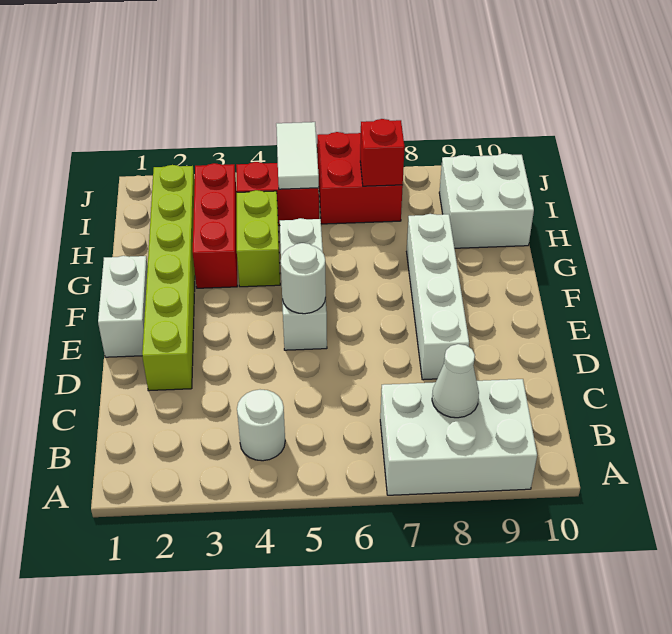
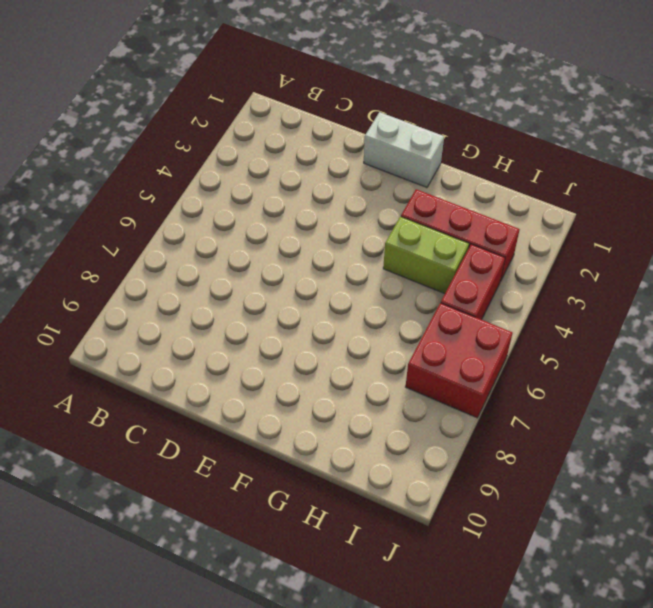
none -> white 2x3 brick [380,379,537,495]
none -> white 1x1 round brick [237,390,285,461]
none -> lime 1x6 brick [142,165,195,391]

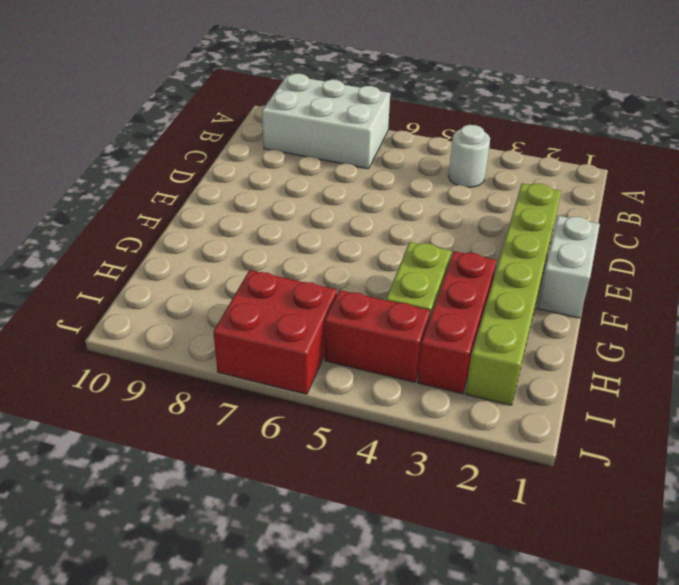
none -> white 1x4 brick [407,214,469,380]
none -> white 1x3 brick [280,218,327,350]
none -> white 2x2 brick [439,153,534,248]

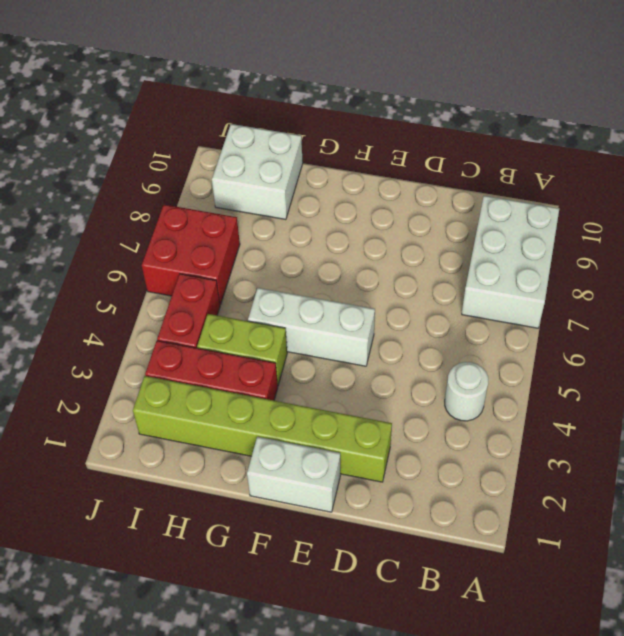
none -> white 1x4 brick [407,214,469,380]
none -> white 1x1 cone [432,344,479,418]
none -> white 1x1 round brick [281,243,326,314]

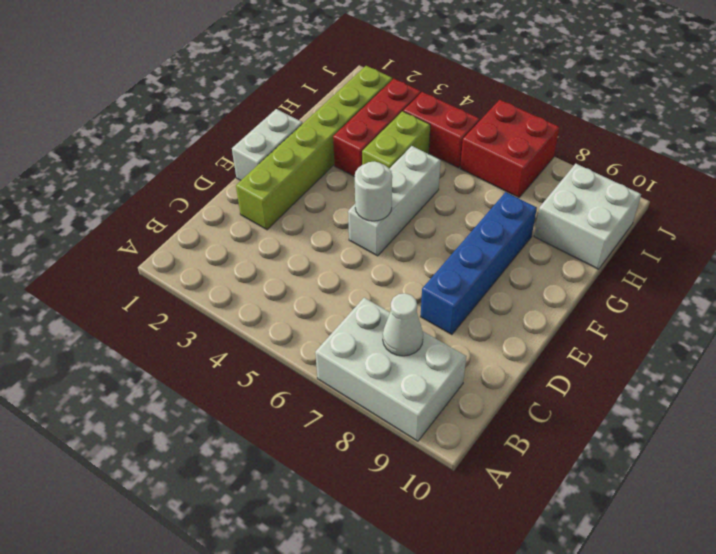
blue 1x4 brick [421,192,537,335] -> white 1x4 brick [407,214,469,380]
none -> white 1x1 round brick [237,390,285,461]
none -> white 1x2 tile [276,122,319,189]
none -> red 1x1 brick [360,119,405,186]

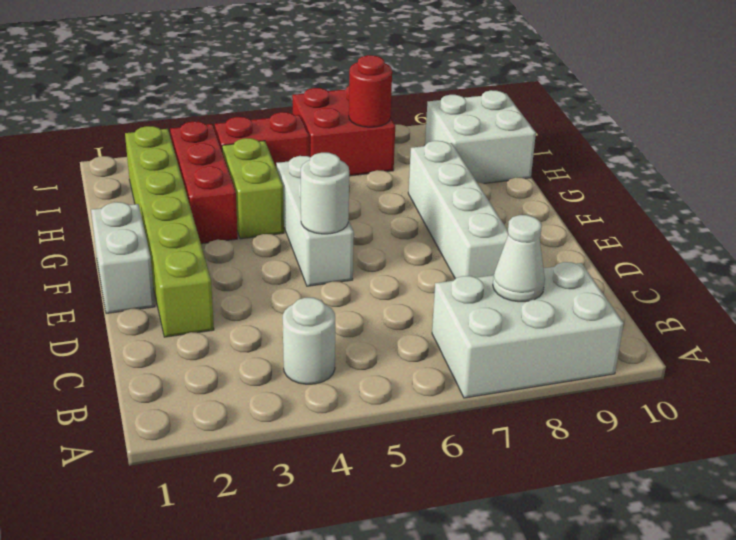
red 1x1 round brick [349,55,392,127] -> red 1x1 brick [360,119,405,186]
none -> white 1x2 tile [276,122,319,189]

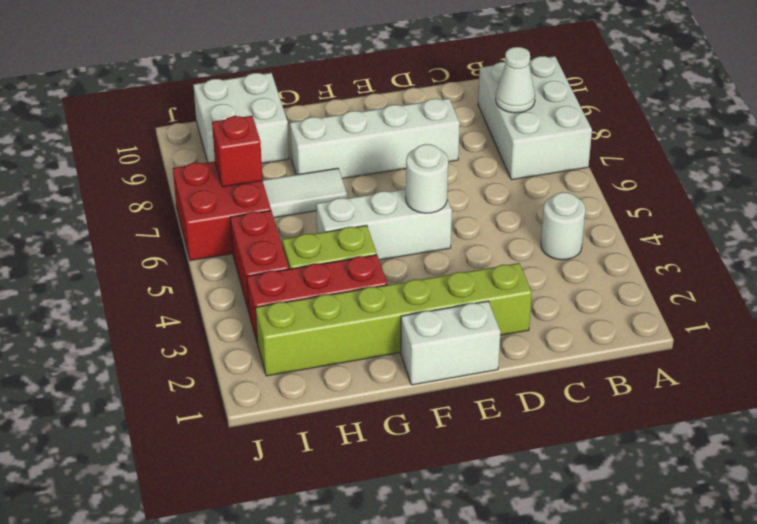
white 1x2 tile [263,168,347,218] -> white 1x2 tile moved to [276,122,319,189]

